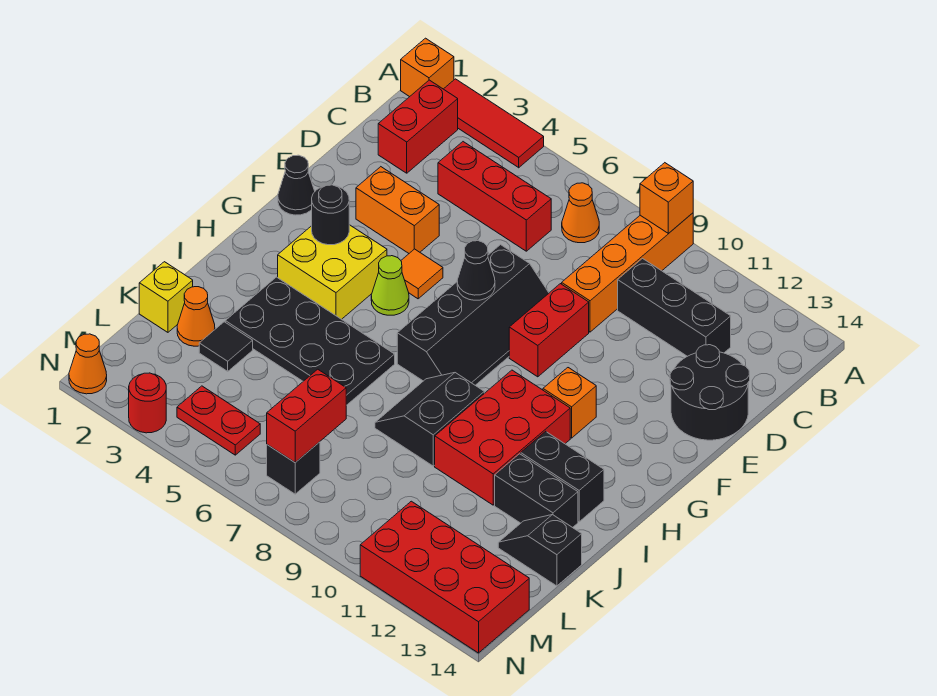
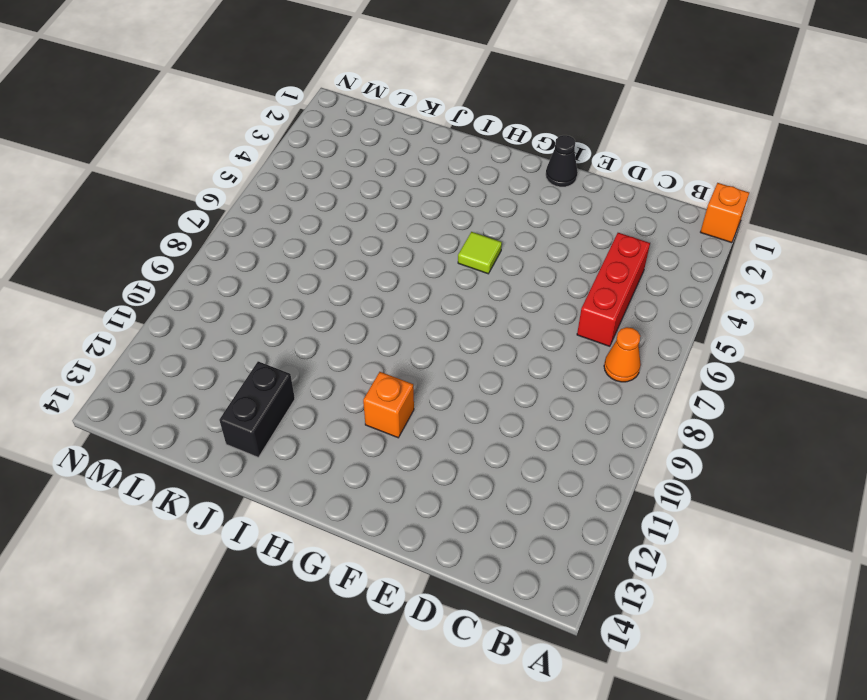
lime 1x1 tile [458,232,502,274] -> lime 1x1 cone [371,256,409,315]
none -> red 1x3 tile [444,79,544,168]
none -> orange 1x4 brick [562,213,693,332]
none -> red 1x2 brick [378,80,458,173]
none -> black 1x3 brick [618,259,731,356]

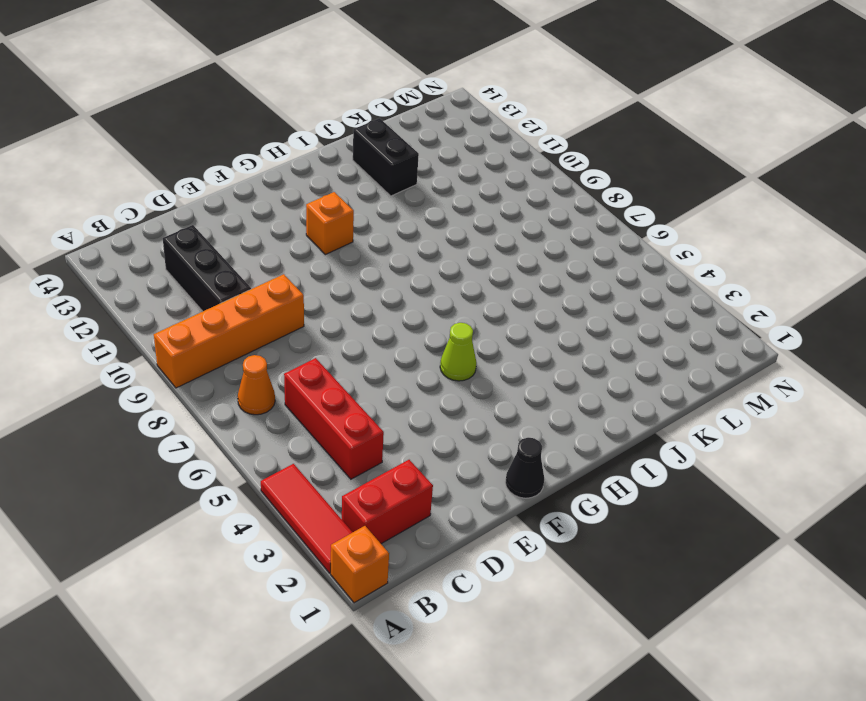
none -> black 2x2 round brick [670,345,750,440]
none -> orange 1x2 brick [356,167,439,253]
none -> black 2x4 slope [397,245,549,385]
none -> red 1x2 brick [509,284,589,377]

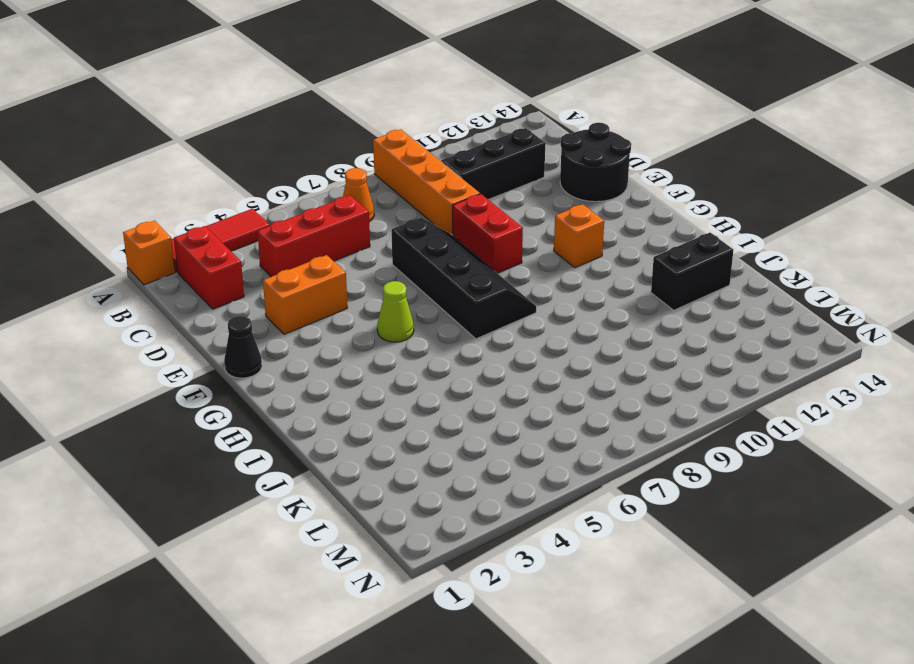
none -> orange 1x1 tile [401,249,443,299]
none -> yellow 2x2 brick [278,225,387,319]
none -> red 2x3 brick [435,370,570,505]
none -> black 2x4 plate [225,277,395,405]

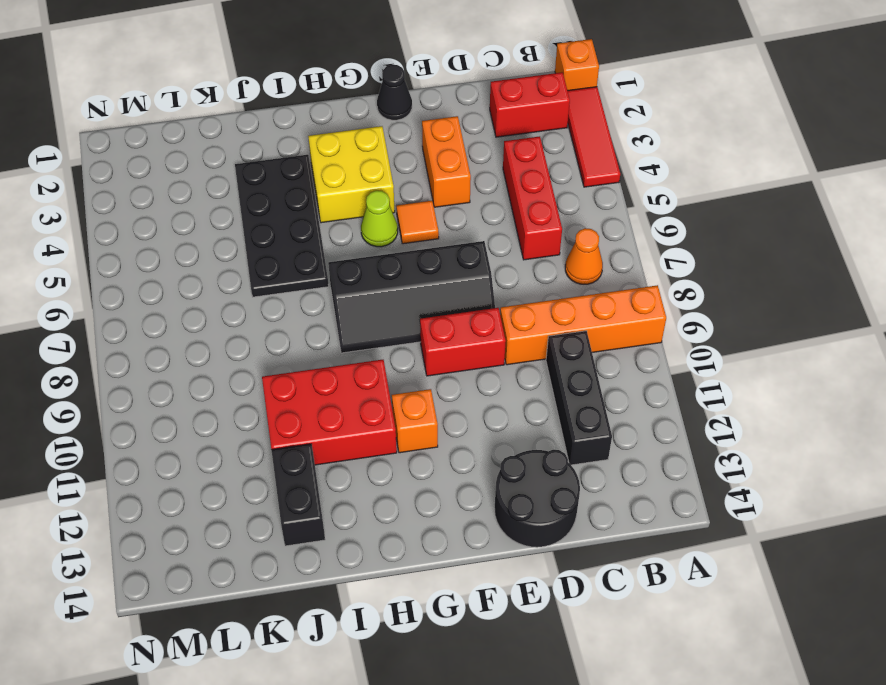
none -> black 2x2 slope [375,373,484,466]
none -> black 1x2 brick [521,431,604,522]
none -> yellow 1x1 brick [139,262,193,332]
none -> orange 1x1 cone [177,287,215,346]

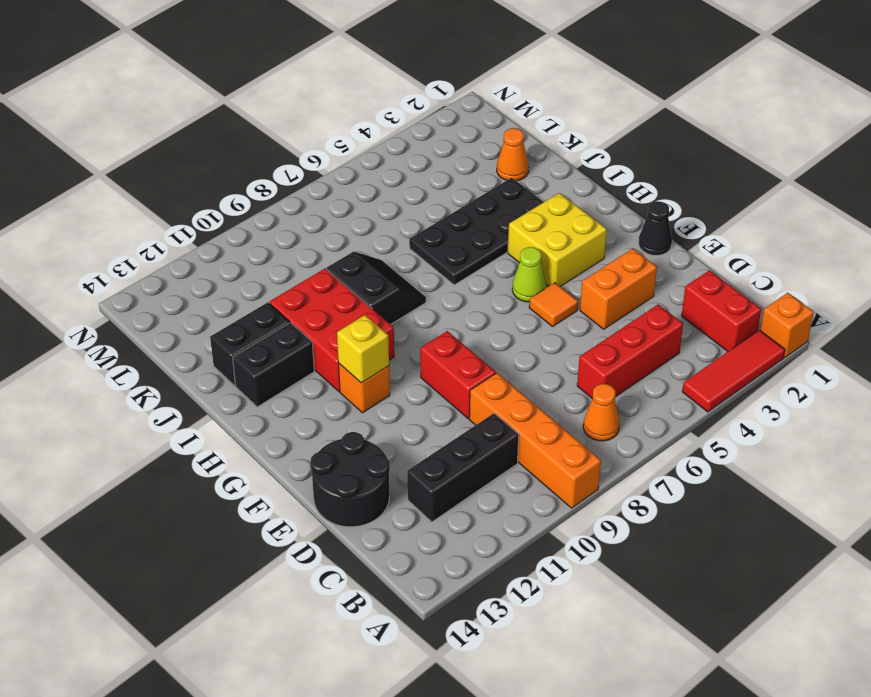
yellow 1x1 brick [337,315,389,383] -> yellow 1x1 brick moved to [139,262,193,332]
none -> black 2x4 slope [397,245,549,385]
none -> black 1x1 tile [199,322,253,371]
none -> black 1x2 slope [498,515,582,586]
none -> red 1x2 plate [177,386,260,455]

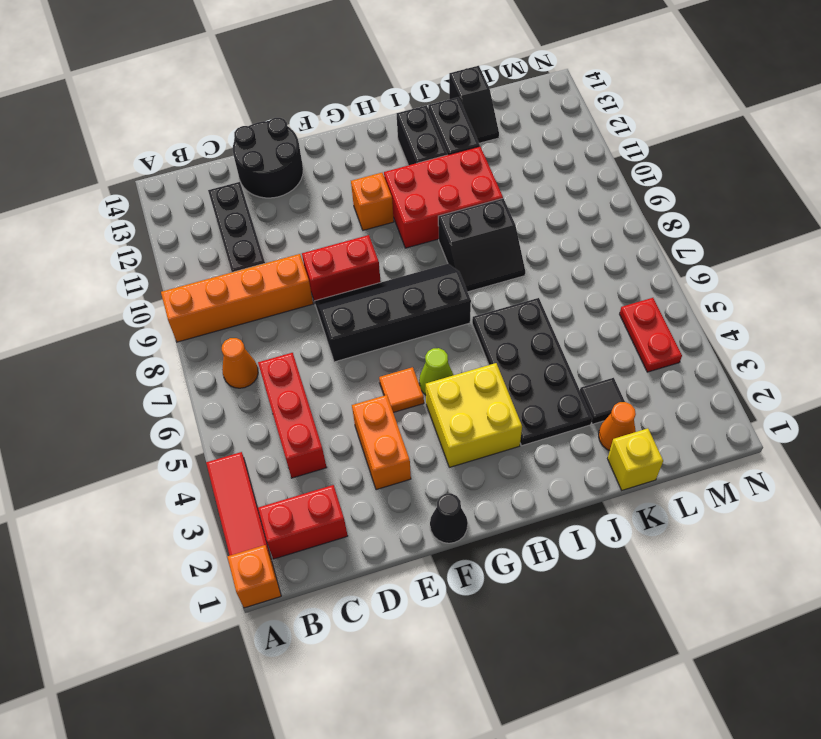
none -> black 1x1 brick [267,442,320,494]
none -> red 2x4 brick [360,501,529,653]
none -> orange 1x1 cone [69,334,107,394]
none -> red 1x1 round brick [129,373,166,433]

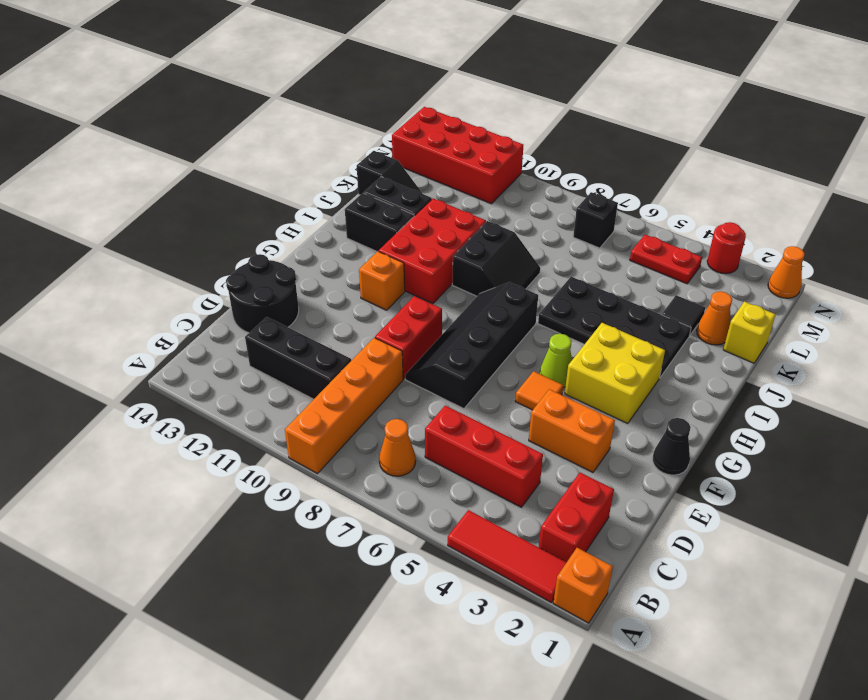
none -> orange 1x1 brick [640,163,693,233]
none -> black 1x1 cone [457,241,495,300]
none -> black 1x1 round brick [312,185,349,245]
none -> red 1x2 brick [267,369,346,462]

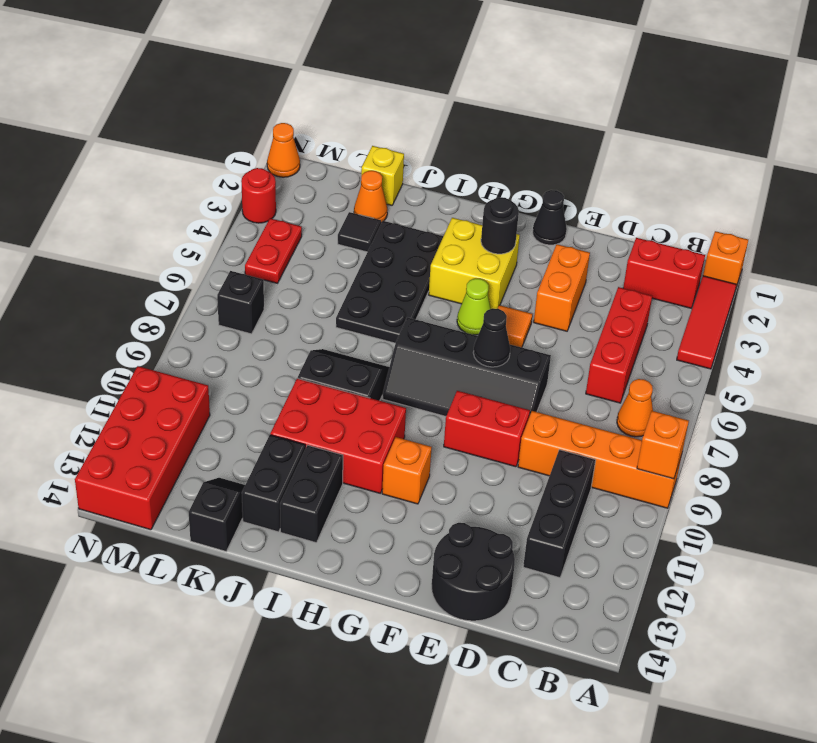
none -> red 1x2 brick [267,369,346,462]

